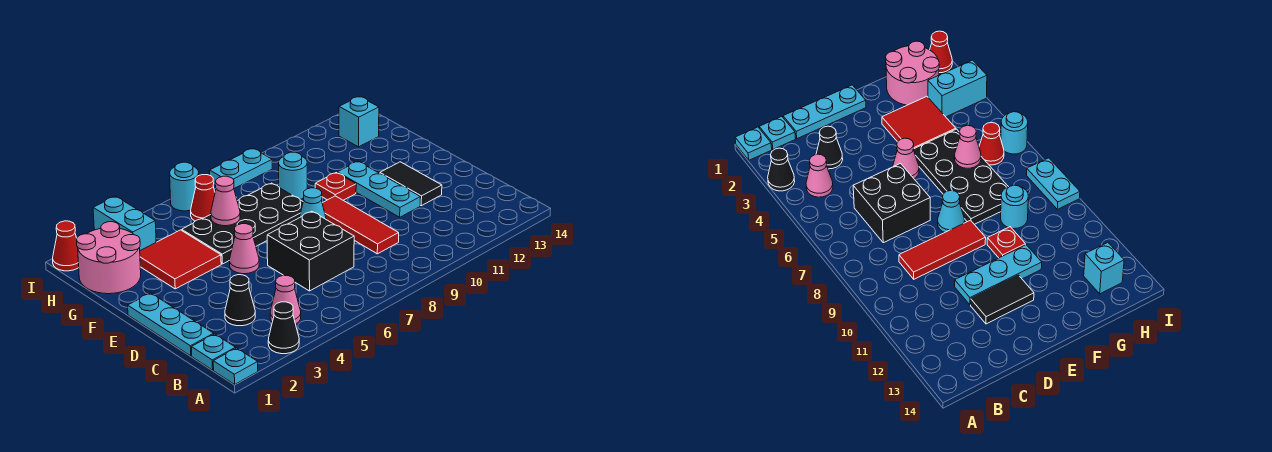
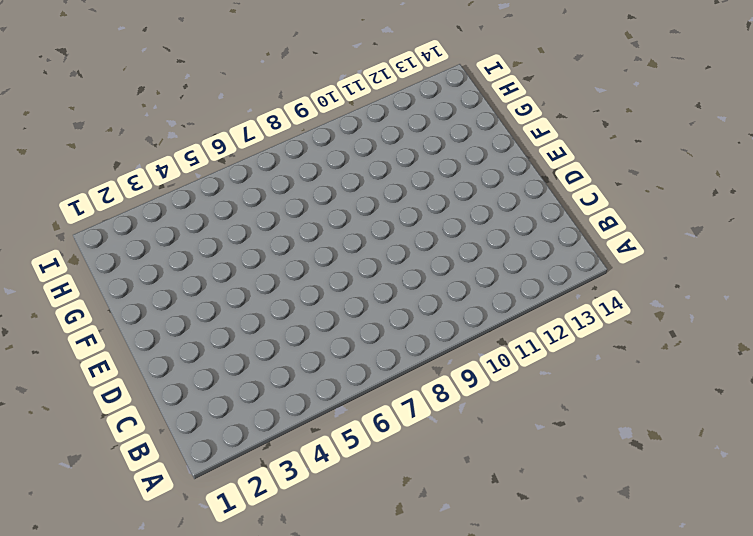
none -> cyan 1x1 plate [213,348,258,384]
none -> black 1x1 cone [268,302,299,354]
none -> cyan 1x1 plate [192,334,236,370]

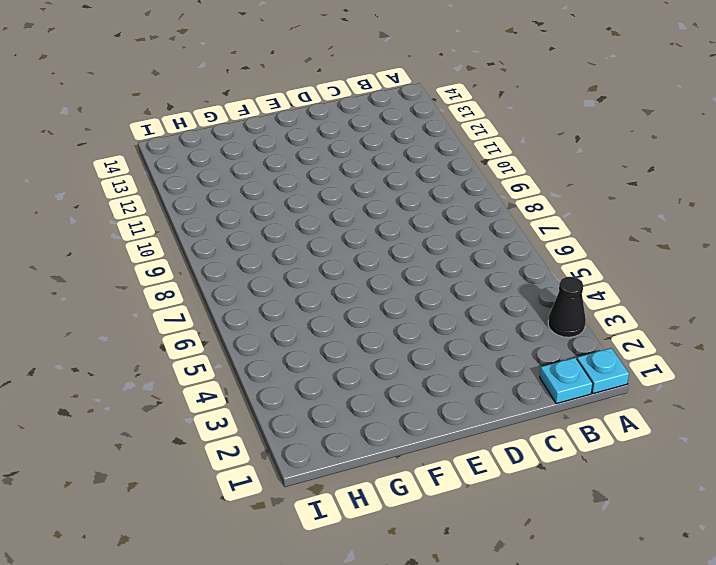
none -> pink 1x1 cone [270,275,301,324]
none -> cyan 1x3 plate [128,293,214,356]
none -> black 1x1 cone [225,275,255,326]

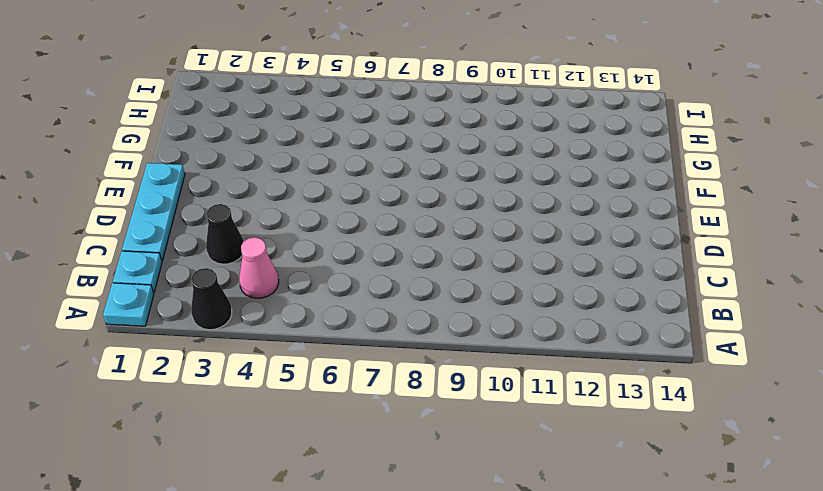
none -> black 2x2 brick [267,211,354,291]
none -> red 1x3 tile [322,196,399,254]
none -> cyan 1x3 plate [337,161,421,217]

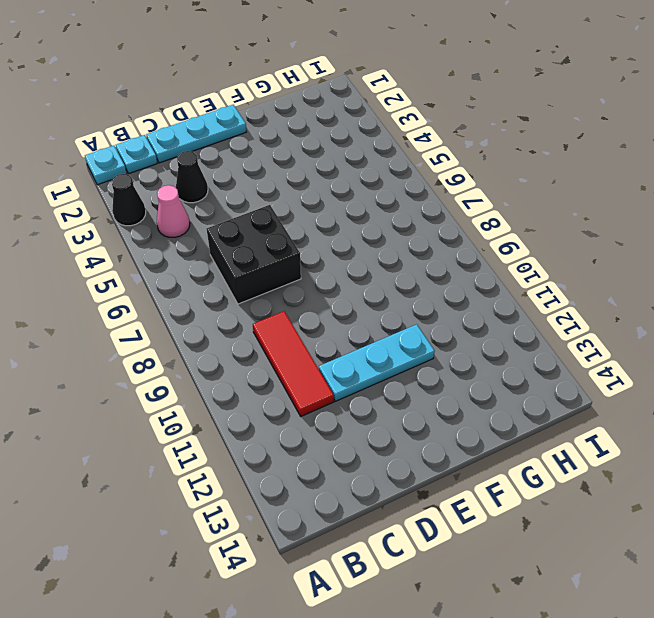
red 1x3 tile [253,311,334,416] -> red 1x3 tile turned to [322,196,399,254]
none -> black 1x2 tile [380,162,442,206]
none -> pink 1x1 cone [229,224,259,274]
none -> cyan 1x1 cone [300,188,326,219]

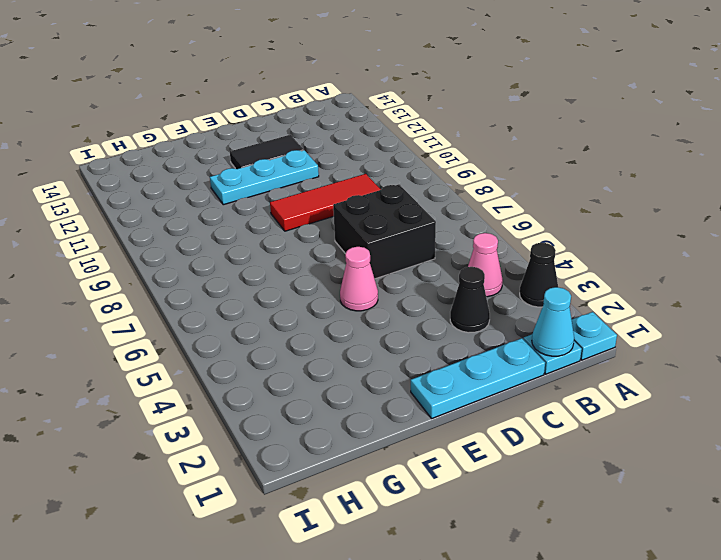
cyan 1x1 cone [532,287,574,356] -> cyan 1x1 cone moved to [300,188,326,219]
none -> red 2x2 tile [140,230,221,289]
none -> black 2x4 plate [182,183,303,264]
none -> red 1x1 plate [315,173,356,200]

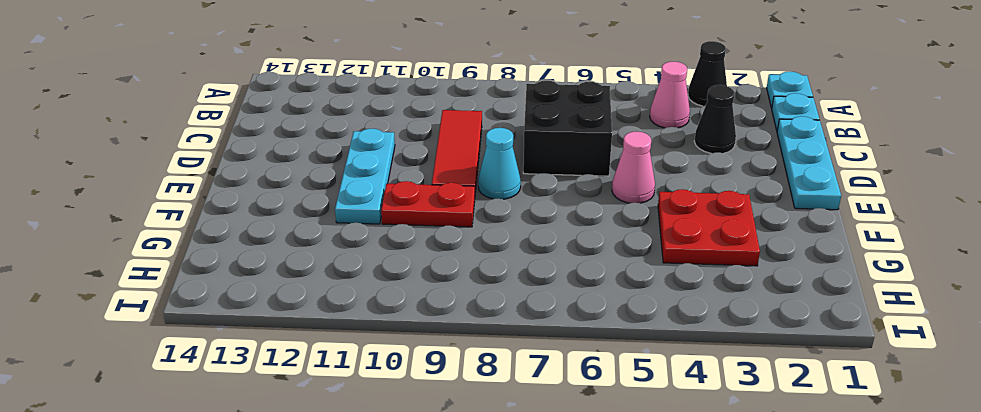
red 2x2 plate [658,189,760,266] -> red 2x2 tile [140,230,221,289]
red 1x2 plate [381,181,475,227] -> red 1x1 plate [315,173,356,200]
none -> black 1x2 tile [380,162,442,206]
none -> black 2x4 plate [182,183,303,264]
none -> pink 2x2 round brick [77,222,141,294]

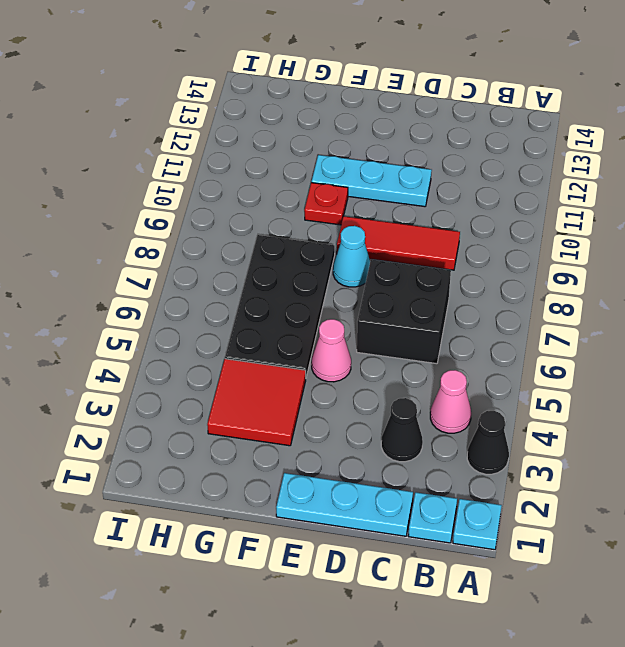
none -> black 1x2 tile [380,162,442,206]
none -> pink 2x2 round brick [77,222,141,294]
none -> cyan 1x1 round brick [279,152,307,199]

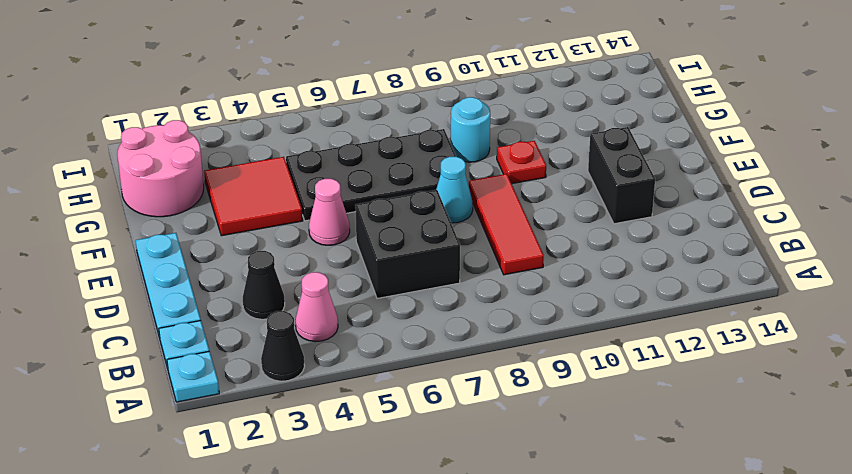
black 1x2 brick [588,127,655,224] -> black 1x2 tile [380,162,442,206]
none -> cyan 1x3 plate [337,161,421,217]
none -> cyan 1x2 brick [93,196,156,250]
none -> red 1x1 cone [191,175,215,221]

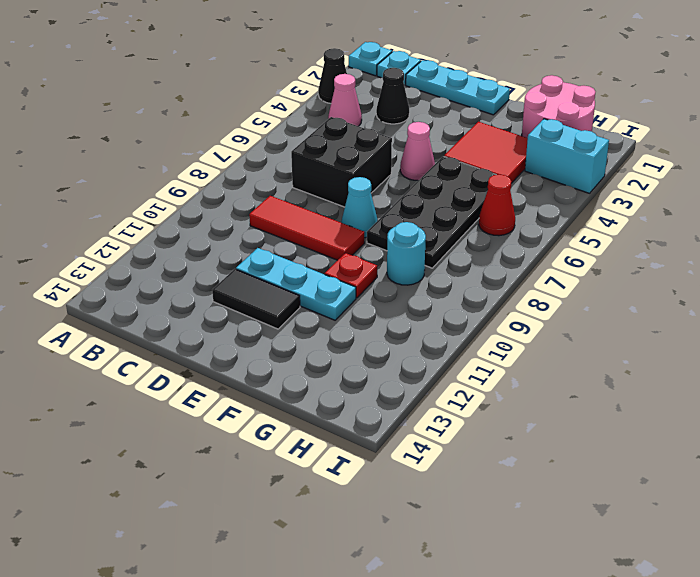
none -> cyan 1x1 brick [339,96,379,147]
none -> red 1x1 cone [53,221,79,271]
none -> cyan 1x1 round brick [170,162,199,211]

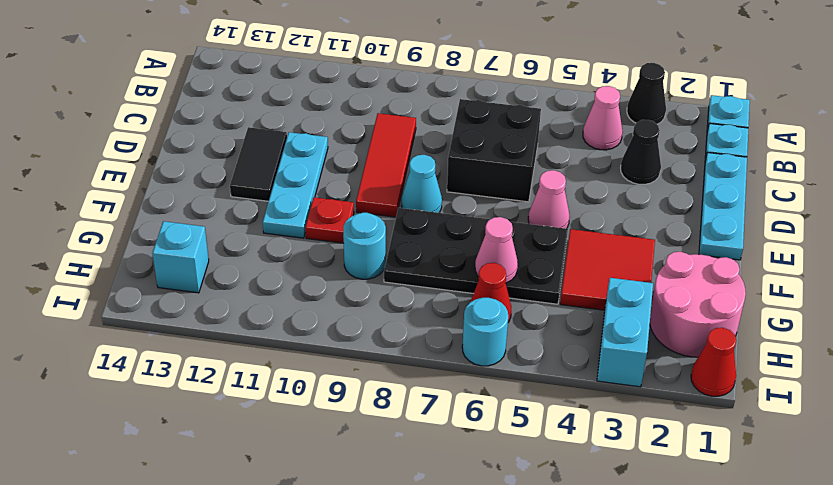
none -> cyan 1x2 plate [210,148,272,188]

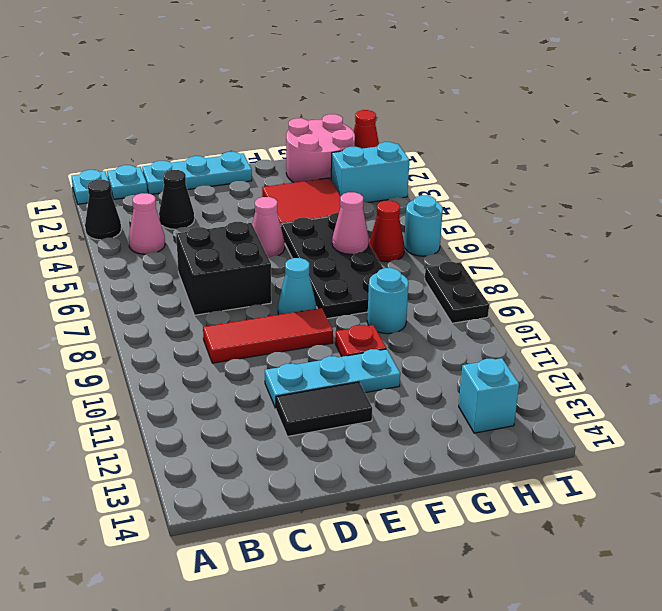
black 1x2 plate [425,262,489,323] -> cyan 1x2 plate [210,148,272,188]

